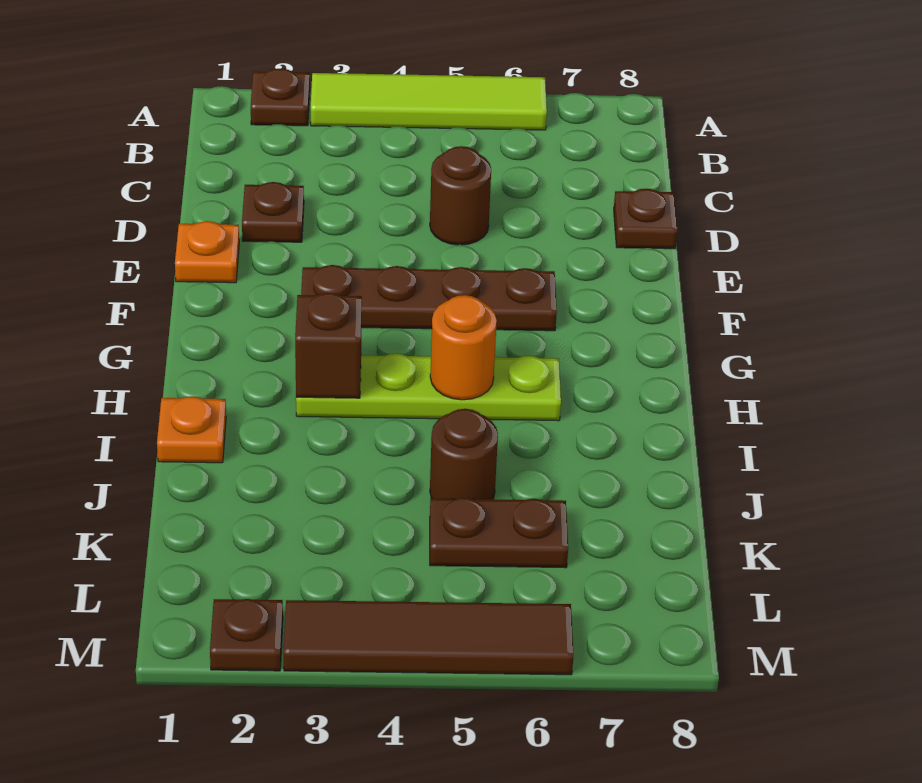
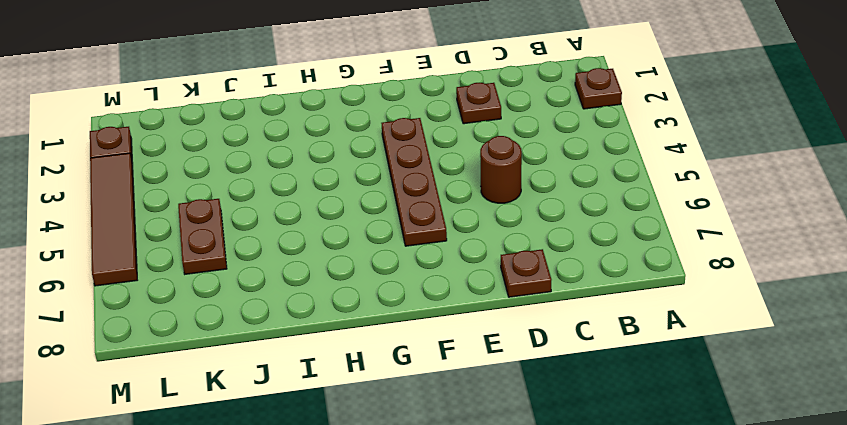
none -> lime 1x4 tile [311,73,547,130]
none -> orange 1x1 plate [175,221,239,283]
none -> lime 1x4 plate [296,354,561,421]

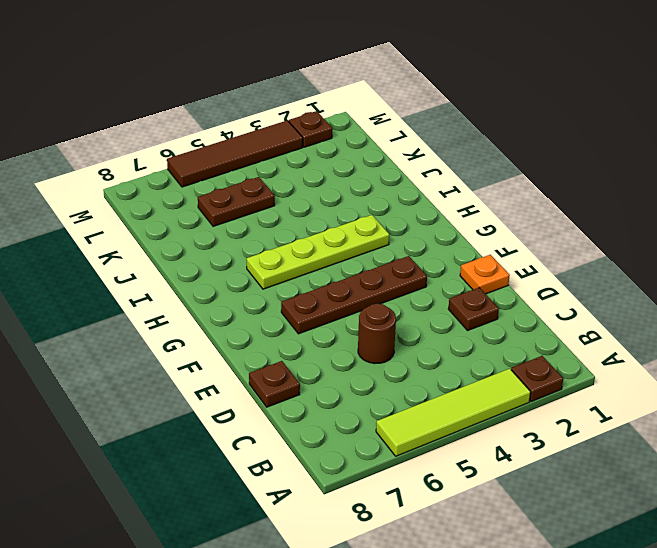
none -> orange 1x1 plate [157,396,226,463]
none -> brown 1x1 round brick [430,409,498,499]
none -> brown 1x1 brick [295,293,362,398]

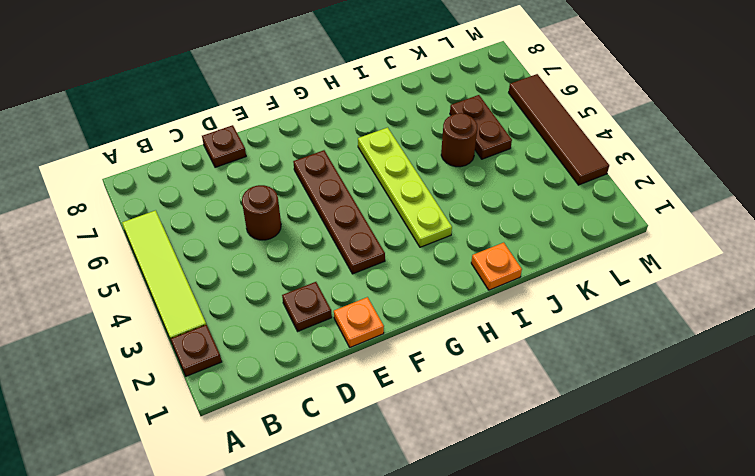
none -> brown 1x1 plate [210,599,283,671]
none -> brown 1x1 brick [295,293,362,398]
none -> orange 1x1 round brick [430,295,497,400]

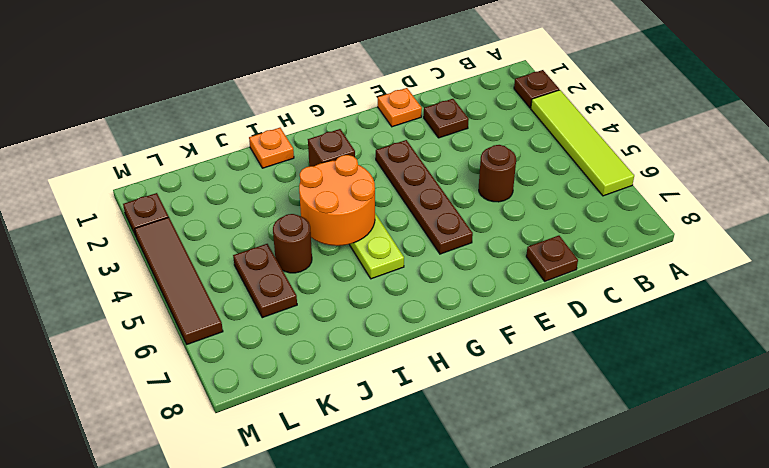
orange 2x2 round brick [299,155,375,246] -> orange 1x1 round brick [430,295,497,400]

